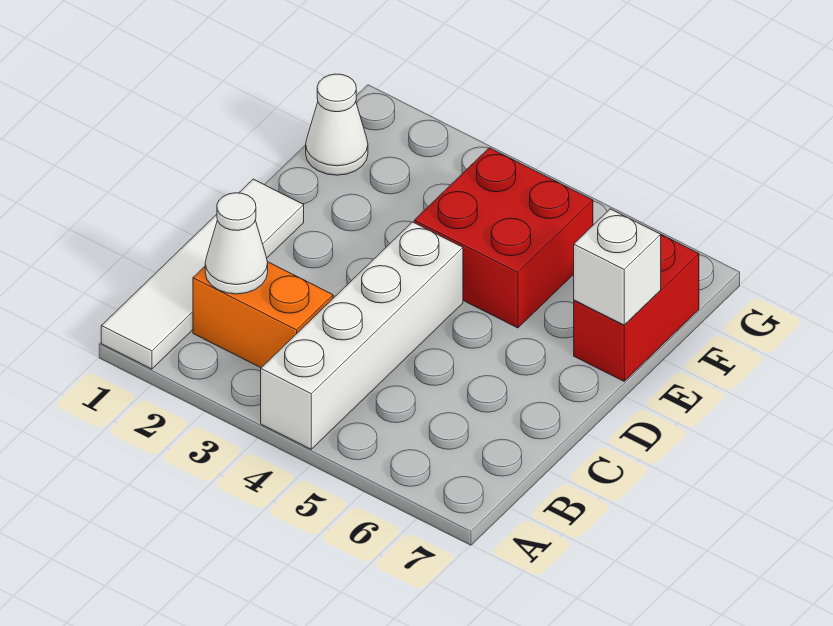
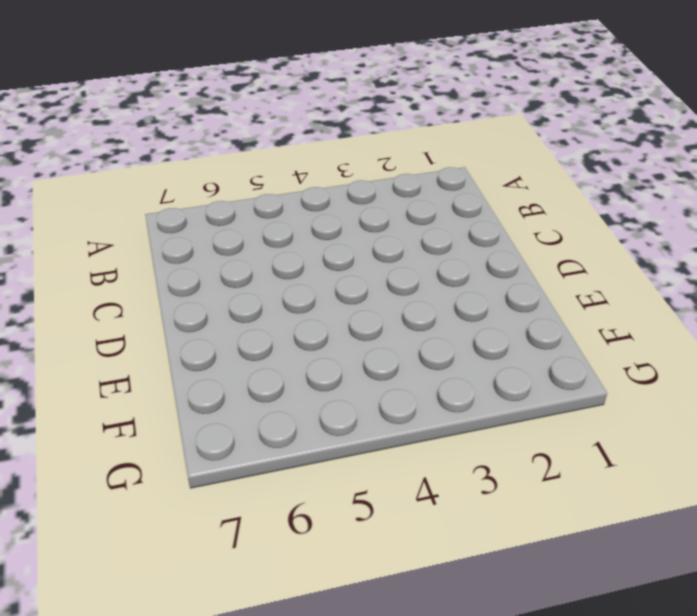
none -> white 1x4 tile [101,179,304,369]
none -> white 1x4 brick [261,222,463,449]

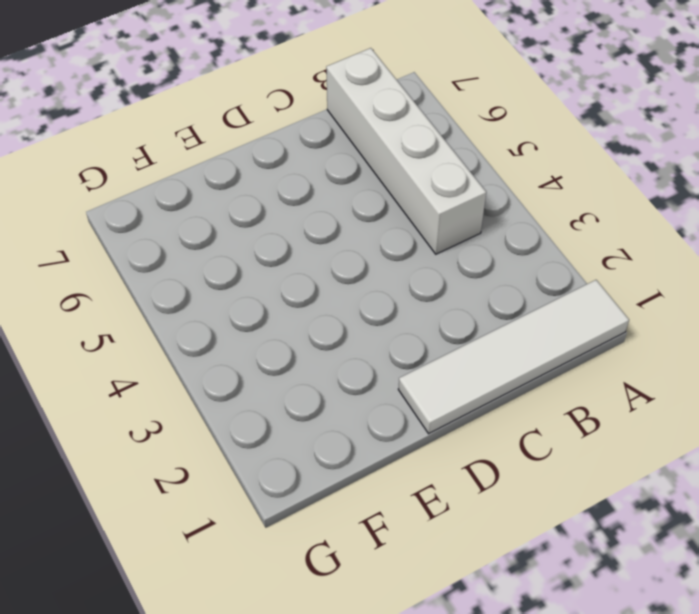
white 1x4 brick [326,48,486,254] -> white 1x4 brick turned to [261,222,463,449]
none -> orange 1x2 brick [193,262,333,368]
none -> red 2x2 brick [414,148,593,328]

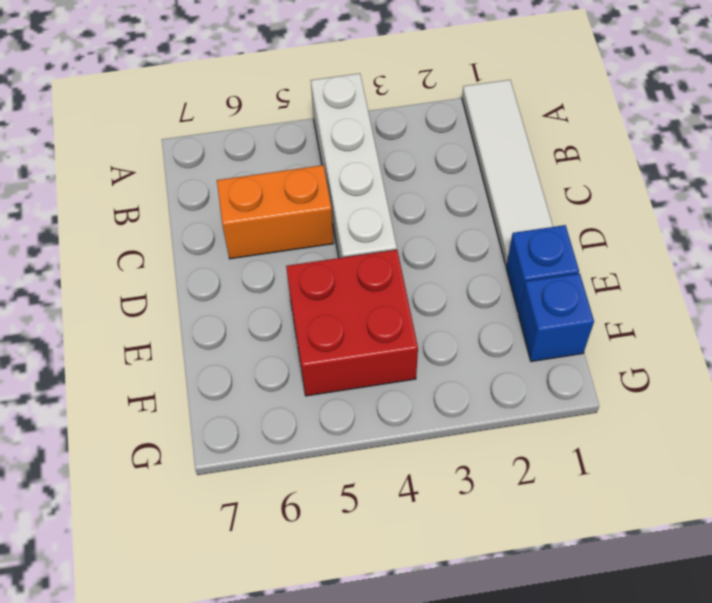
orange 1x2 brick [217,165,334,259] -> orange 1x2 brick moved to [193,262,333,368]
blue 1x1 brick [506,225,579,312] -> none
blue 1x1 brick [518,273,594,362] -> white 1x1 cone [306,74,368,175]
none -> red 1x2 brick [574,235,699,381]
none -> white 1x1 cone [205,193,268,294]

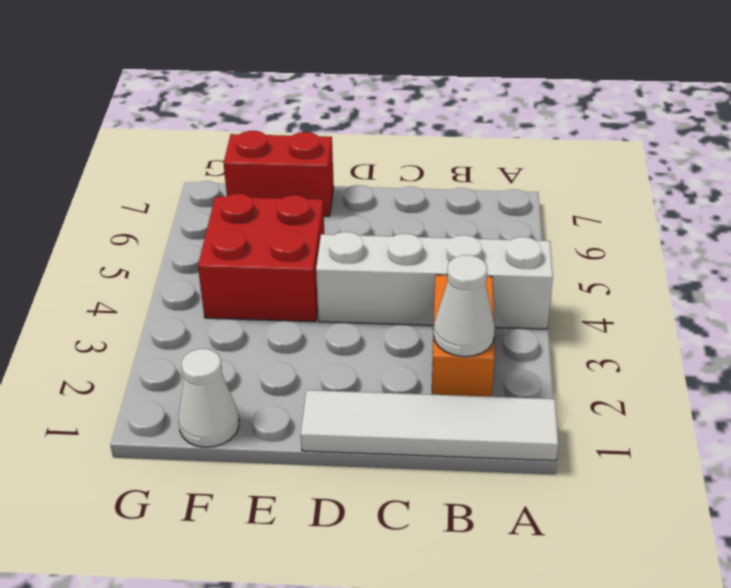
none -> white 1x1 brick [574,209,661,325]

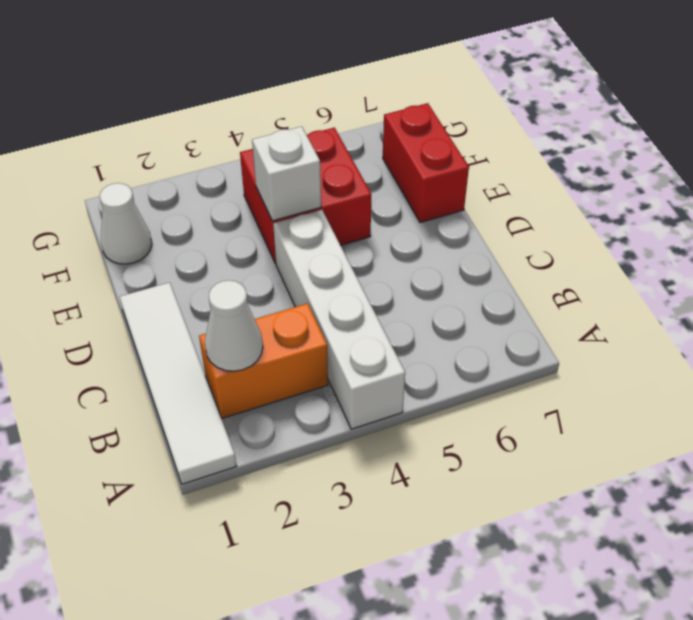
white 1x1 brick [252,127,321,221] -> white 1x1 brick moved to [574,209,661,325]

